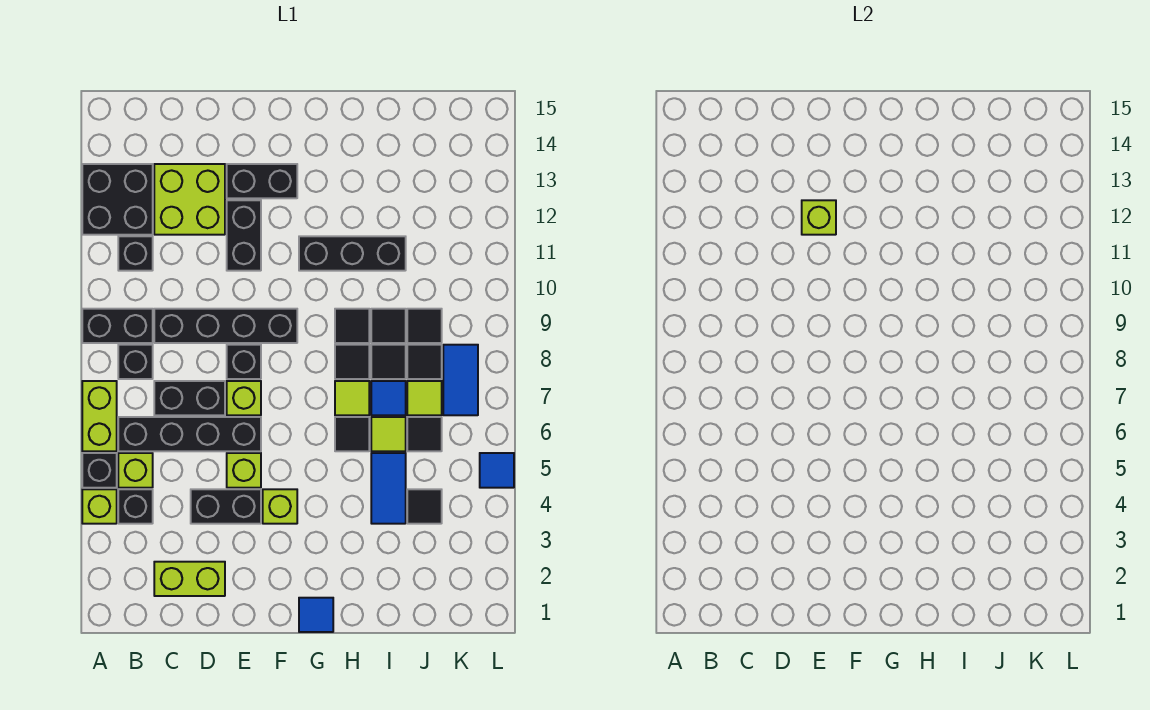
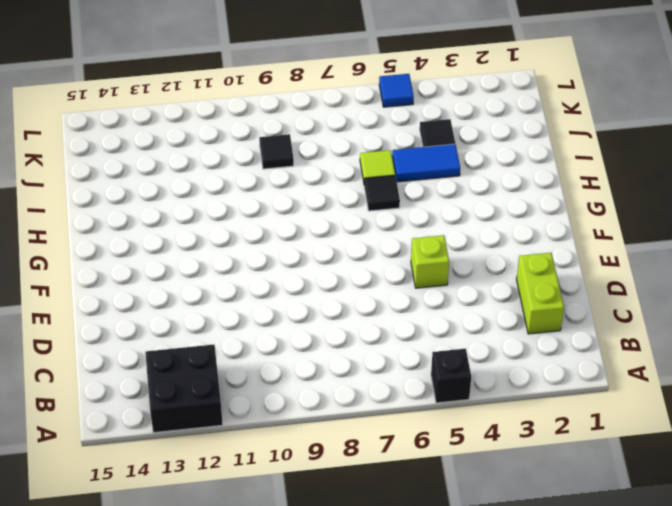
none -> lime 1x1 brick [82,489,117,524]
none -> lime 1x2 brick [82,381,117,451]
none -> black 1x2 brick [82,309,153,343]
none -> black 1x1 brick [118,489,153,524]

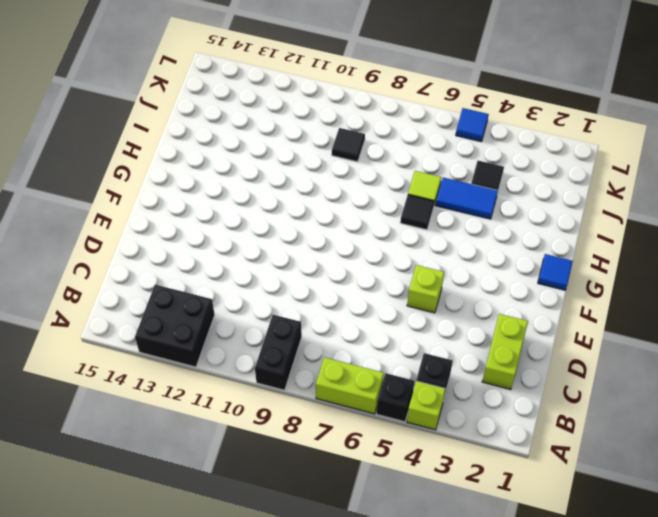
none -> lime 1x1 brick [118,453,153,488]
none -> black 1x4 brick [118,417,261,451]
none -> black 1x1 brick [118,345,153,379]
none -> black 1x1 brick [118,236,153,271]

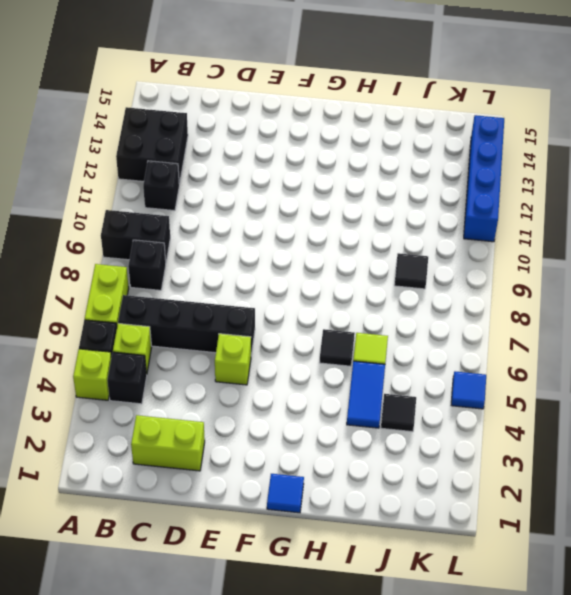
blue 1x4 brick [464,115,504,242] -> none
none -> black 1x2 brick [154,381,225,415]
none -> black 1x4 brick [154,309,297,343]
none -> lime 2x2 brick [154,164,225,235]
none -> black 1x2 brick [191,489,261,524]

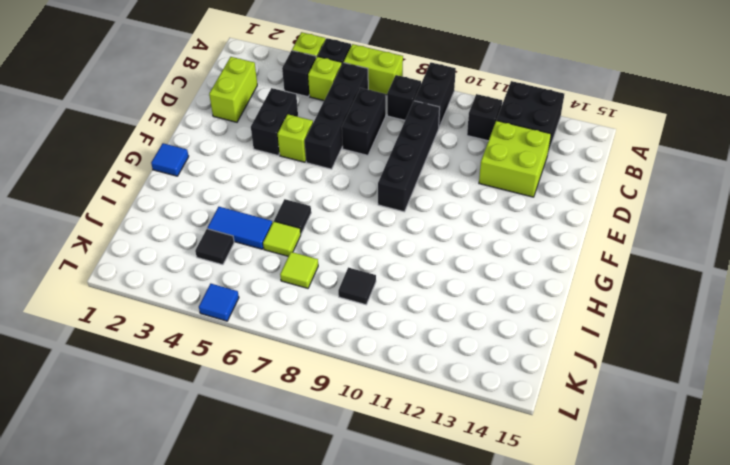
none -> lime 1x1 brick [227,381,261,415]
none -> black 1x1 brick [227,345,261,379]
none -> black 1x2 brick [227,200,261,271]
none -> black 1x2 brick [227,164,297,198]

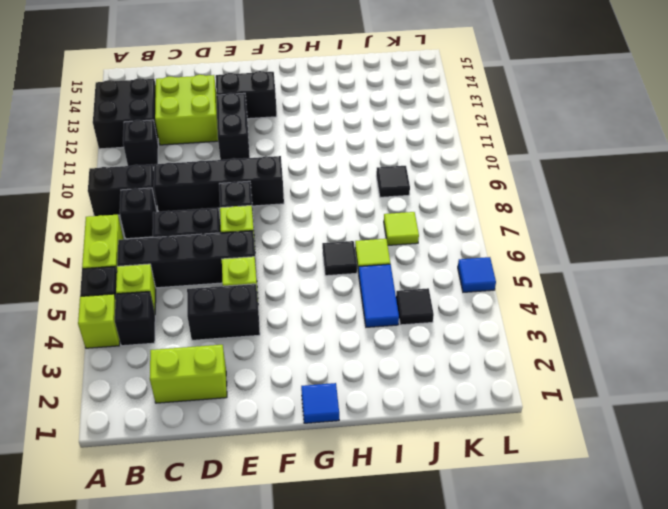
none -> lime 1x1 brick [263,489,297,524]
none -> black 1x3 brick [299,236,406,271]
none -> lime 1x1 tile [335,381,369,415]
none -> black 1x1 tile [335,345,369,379]

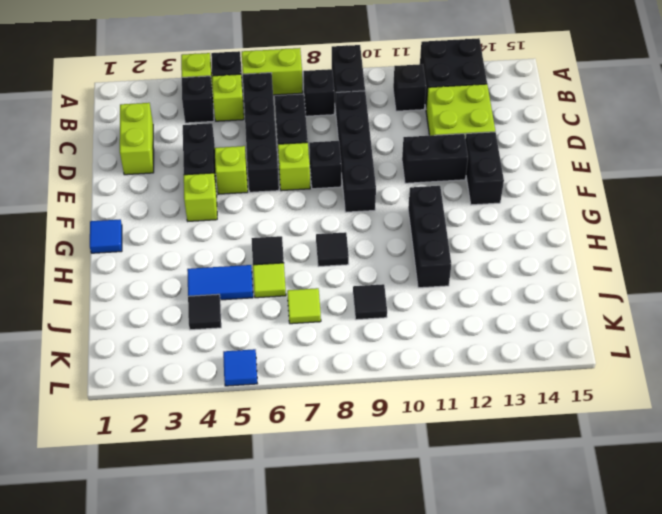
none -> lime 1x1 tile [335,381,369,415]
none -> black 1x1 tile [335,309,369,343]
none -> blue 1x1 tile [371,381,406,415]
none -> black 1x1 tile [371,345,406,379]

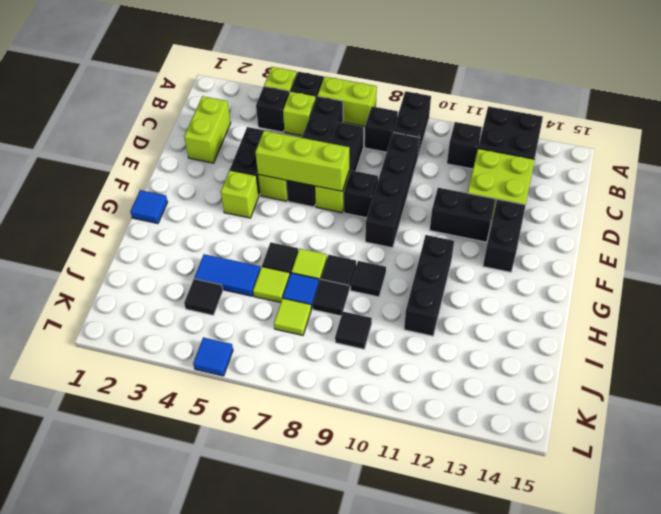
lime 1x3 brick [255,131,349,191] -> none
none -> black 1x1 tile [371,309,406,343]
none -> black 1x1 tile [407,417,442,451]
none -> black 1x1 tile [407,345,442,379]
none -> blue 1x2 tile [443,345,478,415]

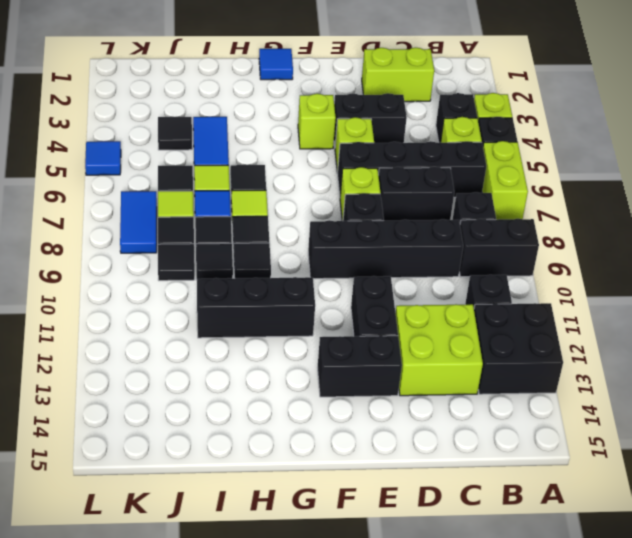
none -> lime 1x1 brick [802,200,836,235]

